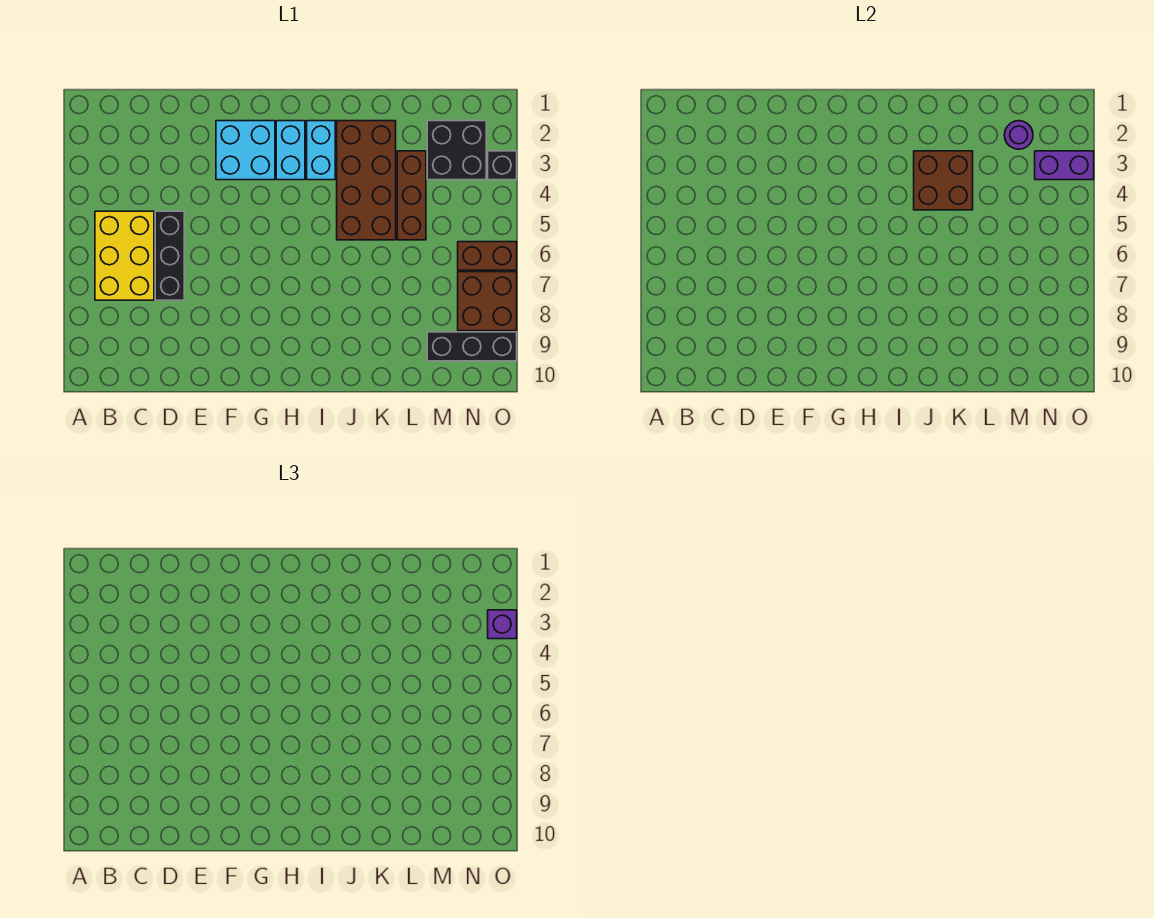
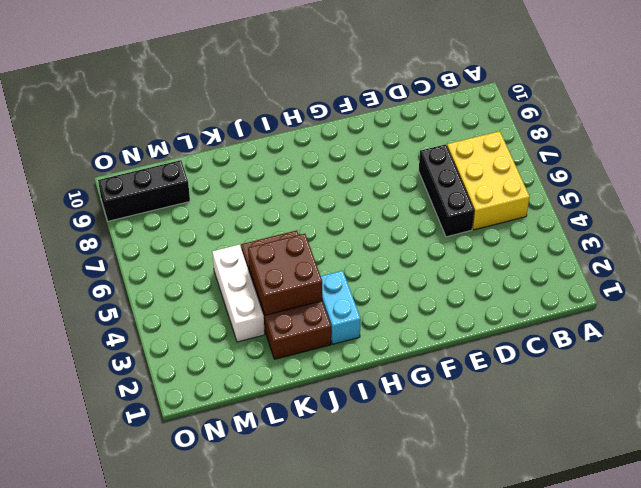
white 1x3 brick [212,245,265,342] -> brown 1x3 brick [397,151,426,240]
none -> cyan 2x2 brick [216,121,275,180]
none -> cyan 1x2 brick [276,121,305,180]
none -> black 2x2 brick [427,121,486,180]

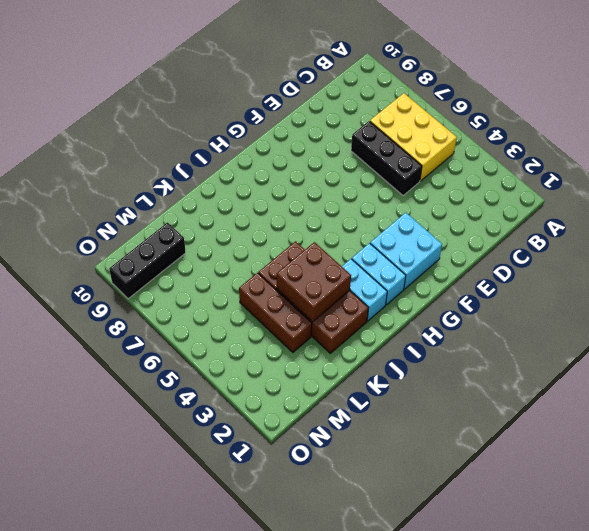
none -> black 2x2 brick [427,121,486,180]
none -> brown 1x2 brick [458,242,517,270]
none -> brown 2x2 brick [458,272,517,331]

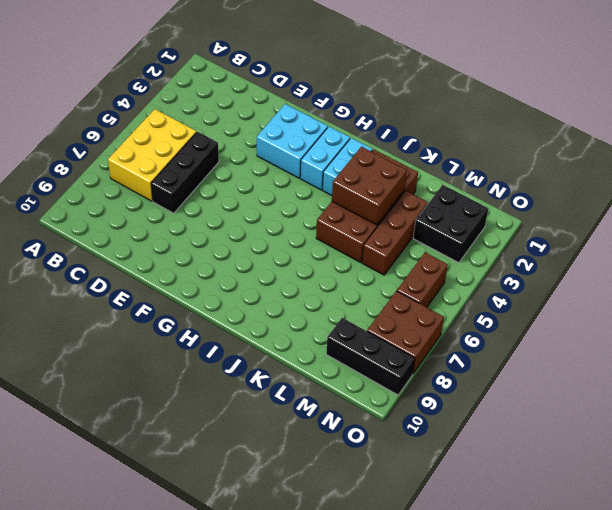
brown 1x2 brick [397,252,448,307] -> brown 1x2 brick turned to [458,242,517,270]
none -> black 1x1 brick [488,151,517,180]
none -> purple 1x1 round brick [1004,121,1033,149]
none -> purple 1x2 brick [1035,151,1094,180]

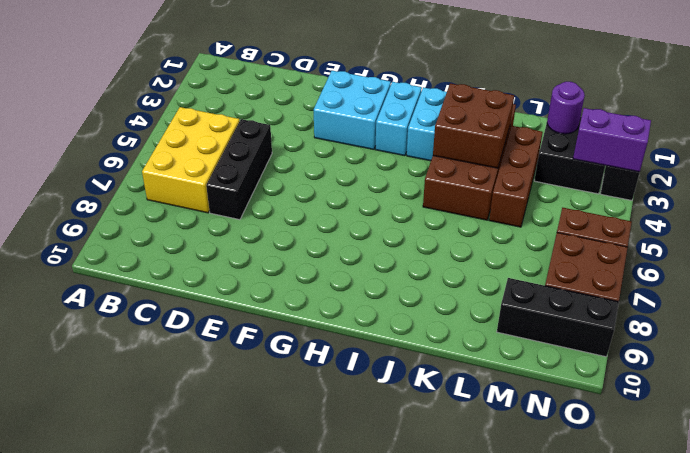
none -> purple 1x1 brick [488,610,517,639]

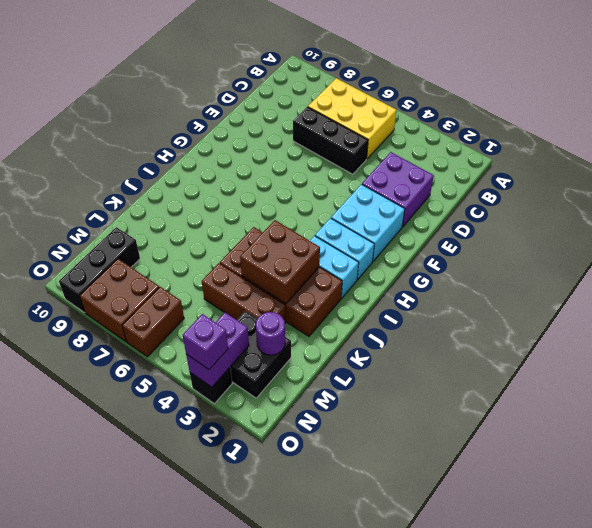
purple 2x2 brick [362,152,434,227] -> none

